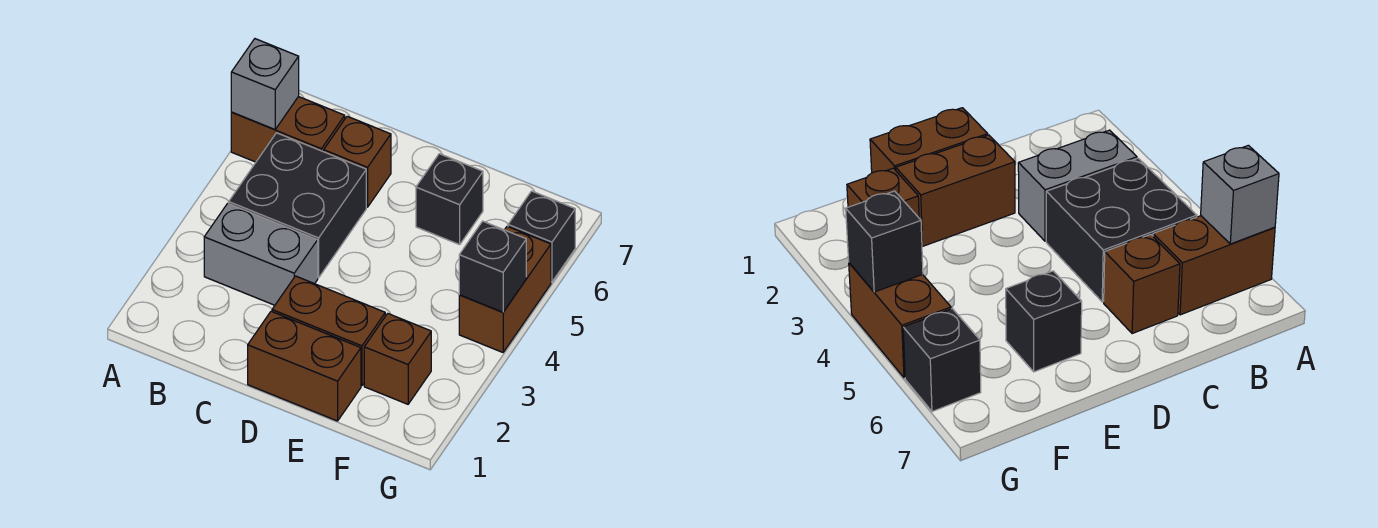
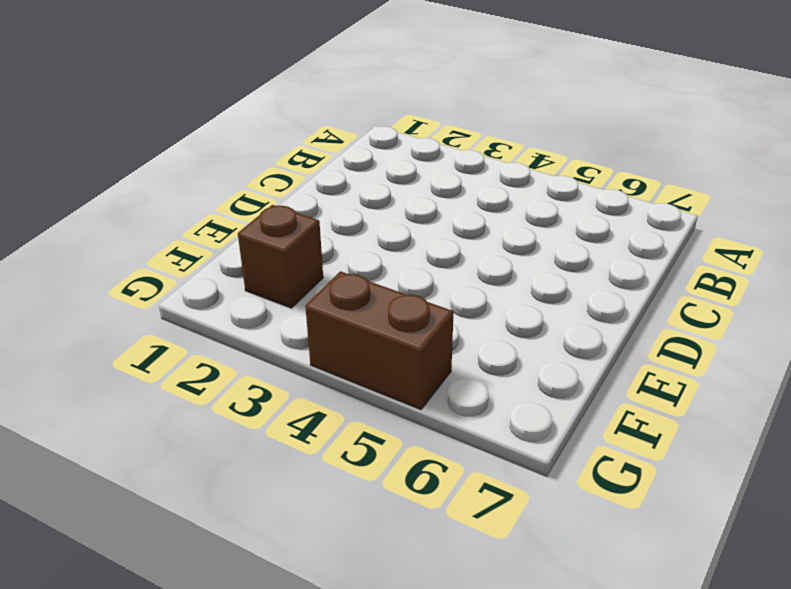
none -> brown 1x2 brick [231,97,345,162]
none -> grey 1x2 brick [204,203,318,305]
none -> black 2x2 brick [229,133,366,278]

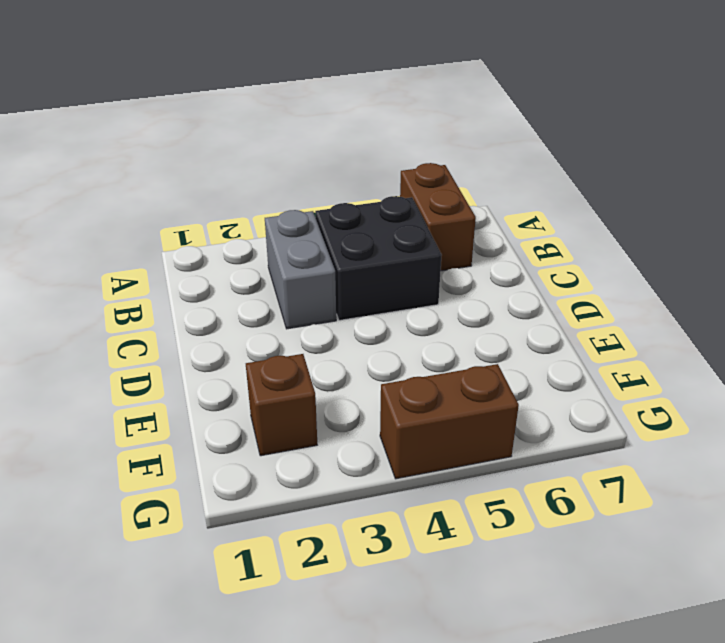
none -> brown 1x1 brick [324,116,391,207]
none -> brown 1x2 brick [248,311,361,421]
none -> brown 1x2 brick [272,276,385,386]

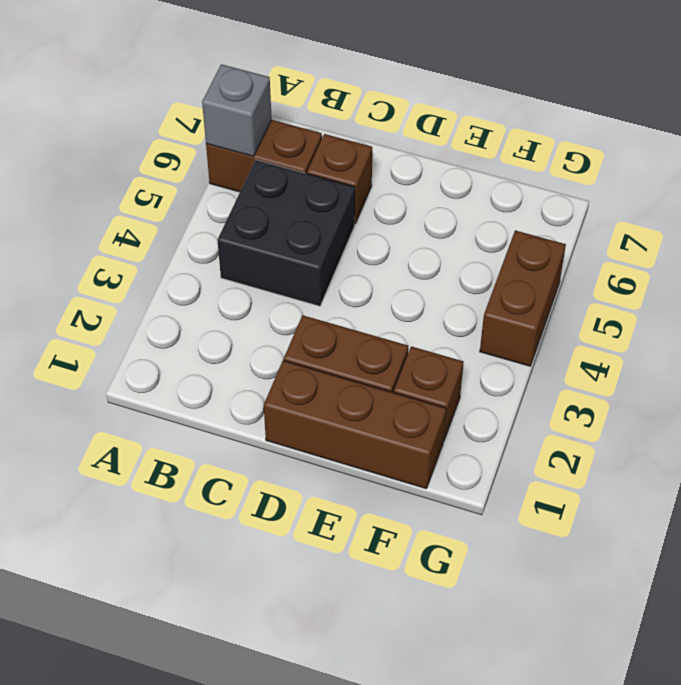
brown 1x3 brick [264,360,446,489] -> brown 1x2 brick [248,311,361,421]
none -> grey 1x2 brick [204,203,318,305]
none -> black 1x1 brick [416,154,483,245]
none -> black 1x1 brick [508,191,575,282]

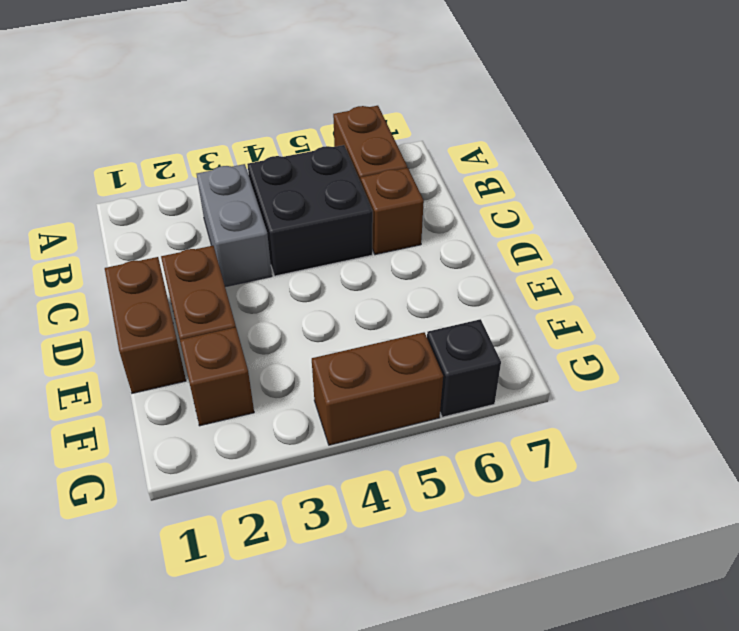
none -> black 1x1 brick [416,154,483,245]
none -> grey 1x1 brick [231,39,299,130]
none -> black 1x1 brick [459,221,526,312]

